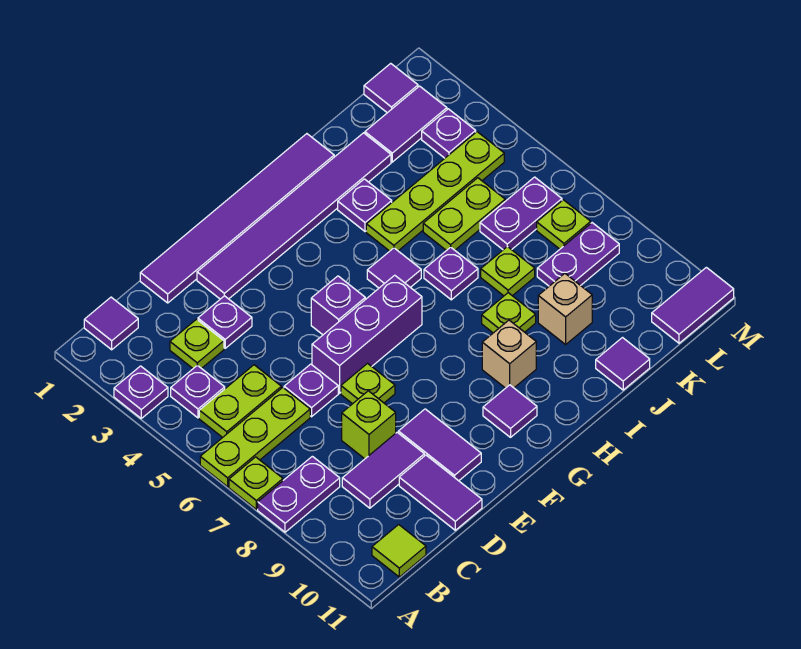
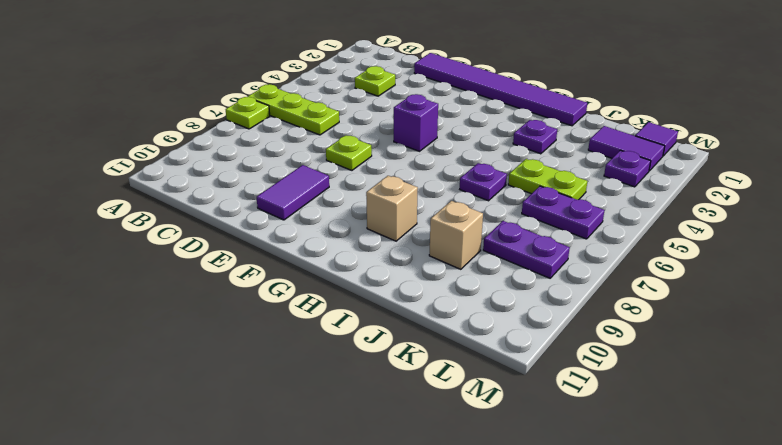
none -> purple 1x1 plate [114,366,168,418]
none -> purple 1x2 plate [258,456,340,532]
none -> purple 1x1 tile [84,297,138,350]
none -> purple 1x1 plate [171,365,225,418]

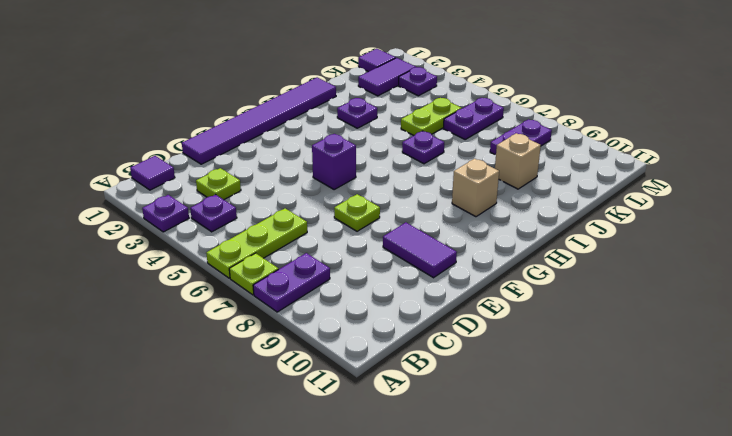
none -> lime 1x2 plate [199,365,281,438]
none -> lime 1x1 tile [372,525,426,577]
none -> purple 1x2 tile [342,432,424,508]
none -> purple 1x1 plate [198,296,252,348]

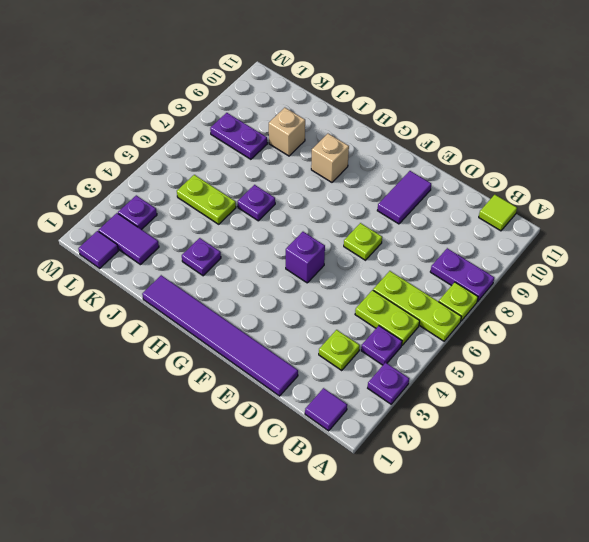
none -> purple 1x2 tile [342,432,424,508]
none -> purple 1x1 plate [198,296,252,348]
none -> purple 1x1 plate [284,364,338,417]
none -> lime 1x1 brick [342,391,396,459]

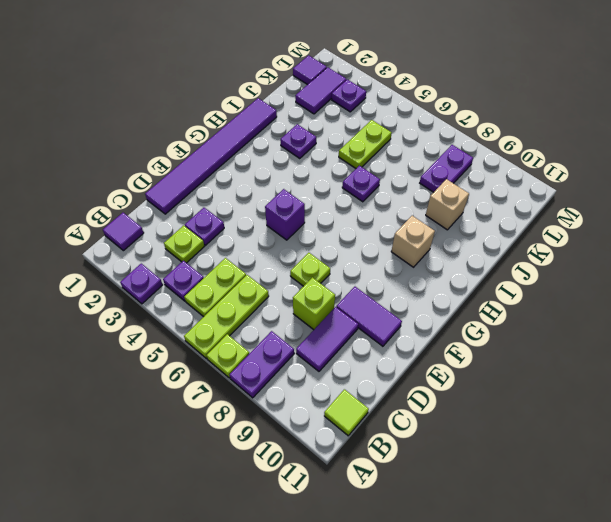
none -> purple 1x1 plate [284,364,338,417]
none -> purple 1x2 tile [399,455,482,530]
none -> purple 1x6 tile [197,133,391,299]
none -> purple 1x3 brick [312,275,422,393]

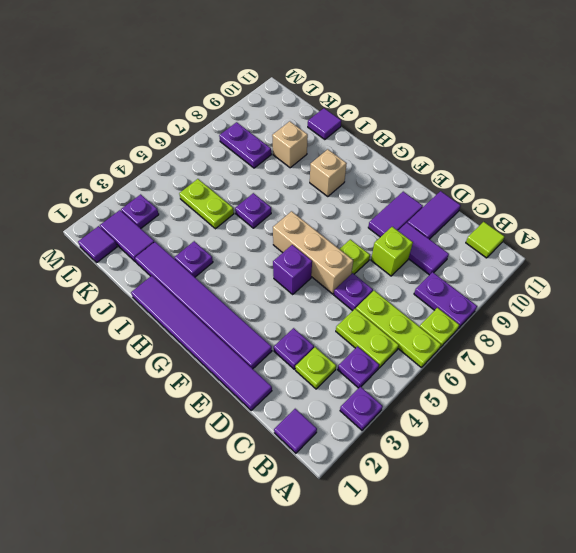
tan 1x3 brick [273,211,353,294] -> purple 1x3 brick [312,275,422,393]
none -> purple 1x1 tile [483,385,537,437]
none -> purple 1x1 tile [367,248,421,288]
none -> lime 1x4 plate [366,132,504,251]
none -> lime 1x1 plate [482,293,536,333]

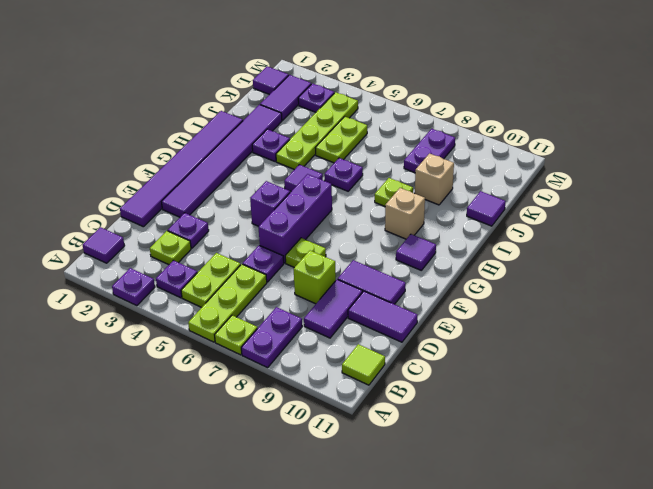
none -> lime 1x1 plate [481,247,535,296]
none -> purple 1x2 plate [480,177,562,250]
none -> lime 1x1 plate [537,200,591,249]
none -> purple 1x2 tile [652,267,734,343]

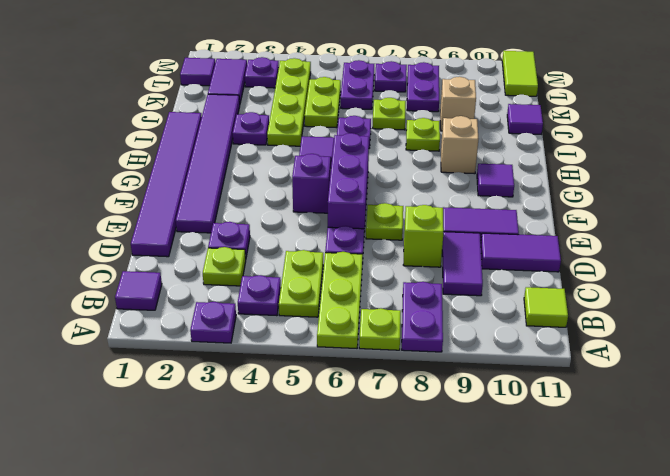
purple 1x1 plate [375,61,407,92] -> lime 1x1 plate [537,200,591,249]
lime 1x2 tile [502,51,538,96] -> purple 1x2 tile [652,267,734,343]

